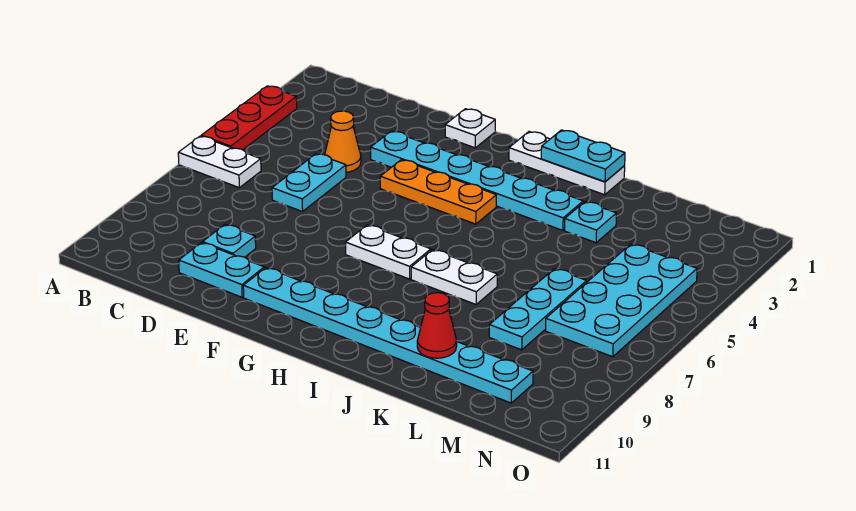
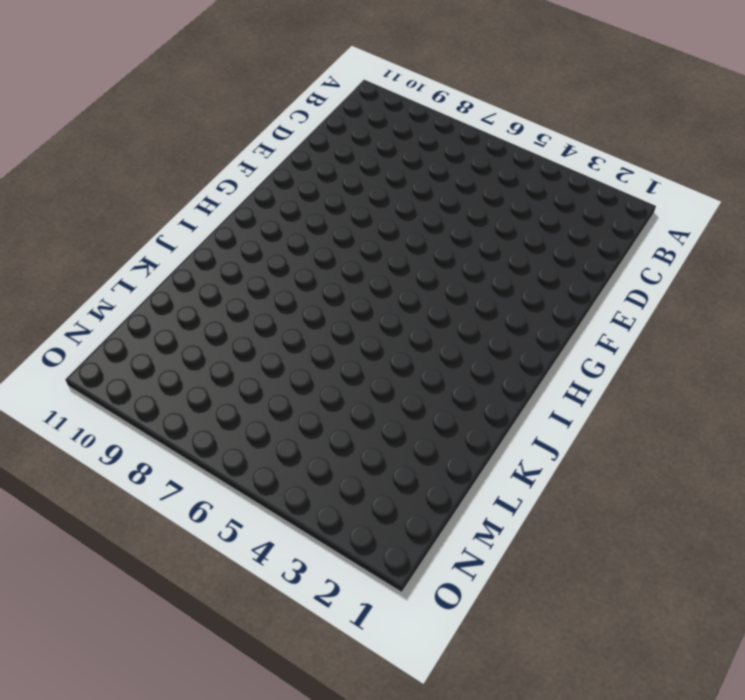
none -> red 1x3 plate [201,86,297,150]
none -> white 1x2 plate [178,136,261,188]
none -> orange 1x1 cone [325,111,361,172]

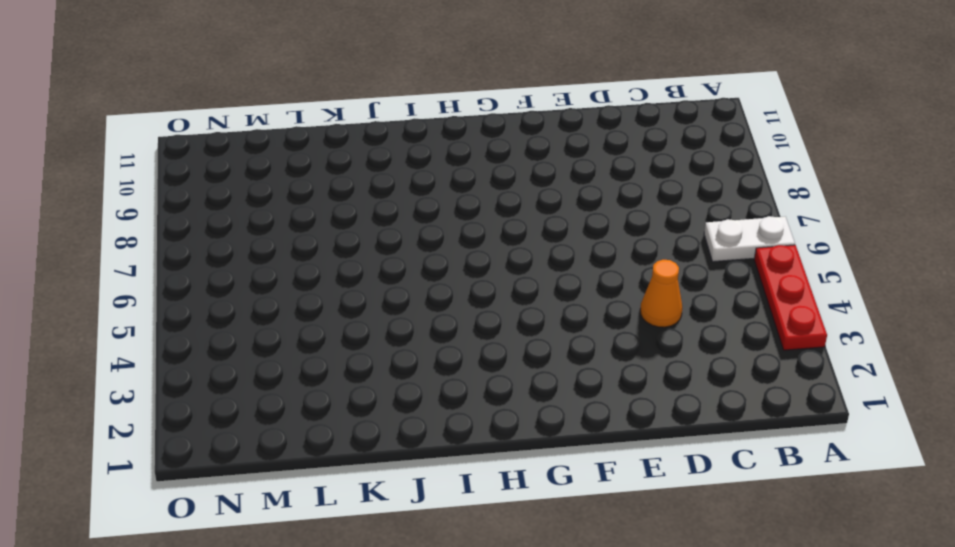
none -> cyan 1x2 plate [272,154,346,212]
none -> cyan 1x1 plate [203,225,256,257]
none -> cyan 1x2 plate [179,243,264,297]

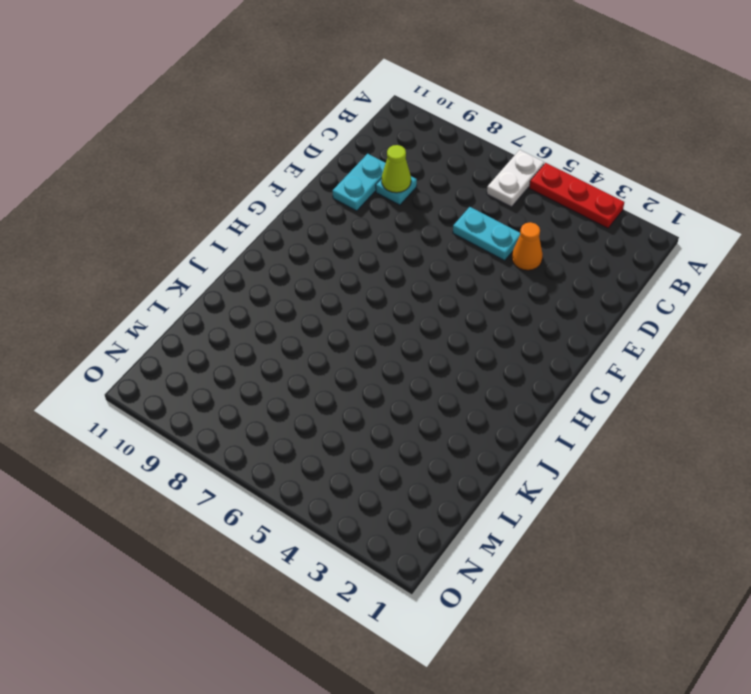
lime 1x1 cone [382,145,411,193] -> none
none -> cyan 1x6 plate [371,131,583,230]
none -> white 1x1 plate [445,109,495,148]
none -> orange 1x3 plate [380,160,496,224]

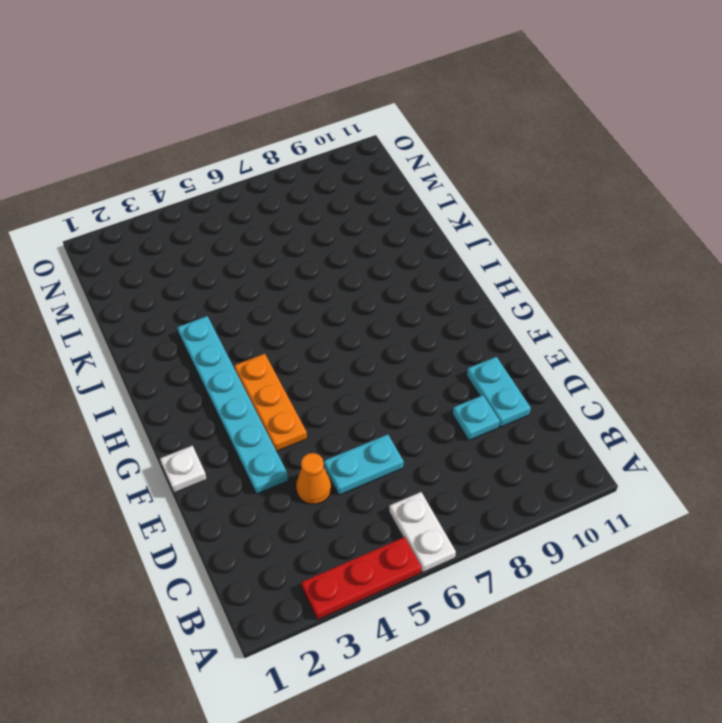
none -> cyan 1x8 plate [243,268,533,403]
none -> white 1x2 plate [346,225,431,279]
none -> white 1x3 plate [509,132,625,195]

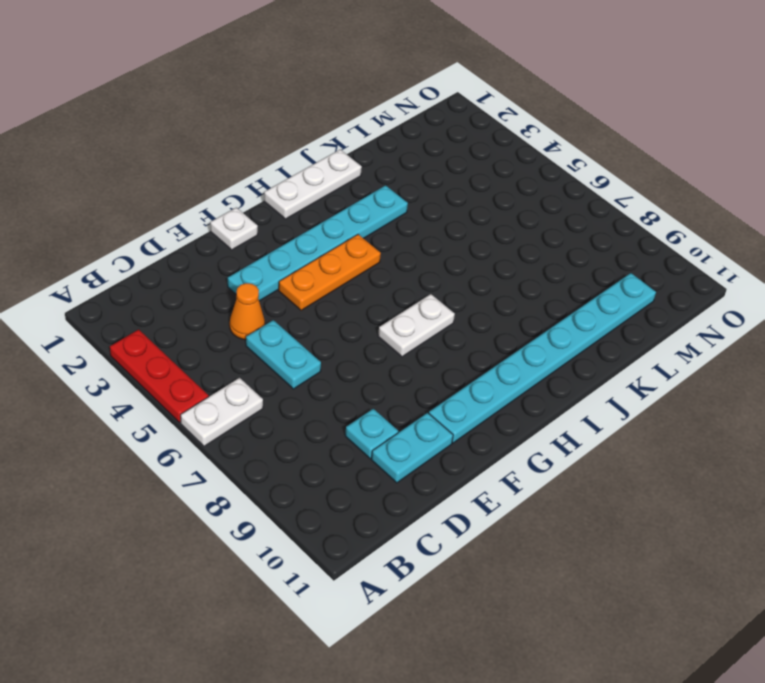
none -> white 1x2 plate [411,250,497,304]
none -> cyan 1x1 plate [565,202,616,243]
none -> cyan 1x3 plate [489,269,587,350]

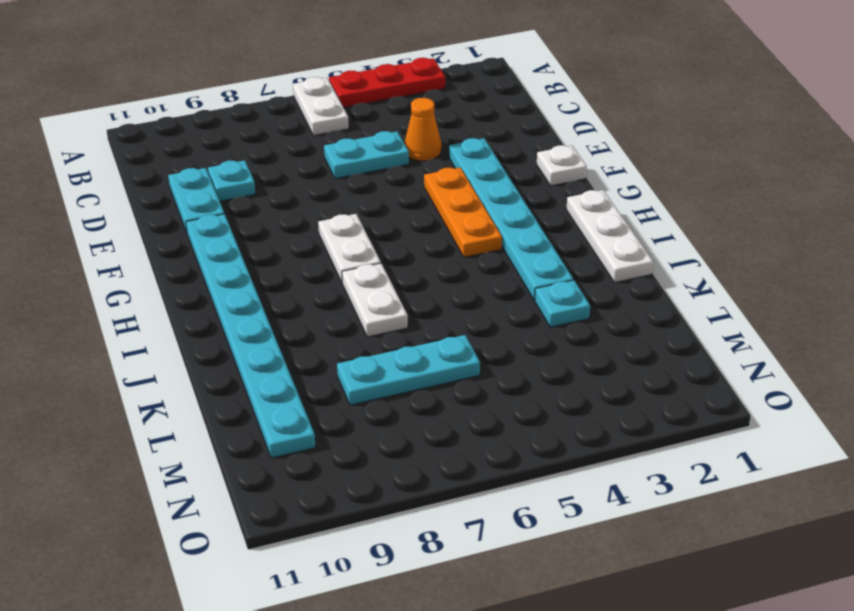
none -> cyan 2x4 plate [546,244,697,357]
none -> cyan 1x2 plate [541,130,625,182]
none -> red 1x1 cone [417,293,457,358]

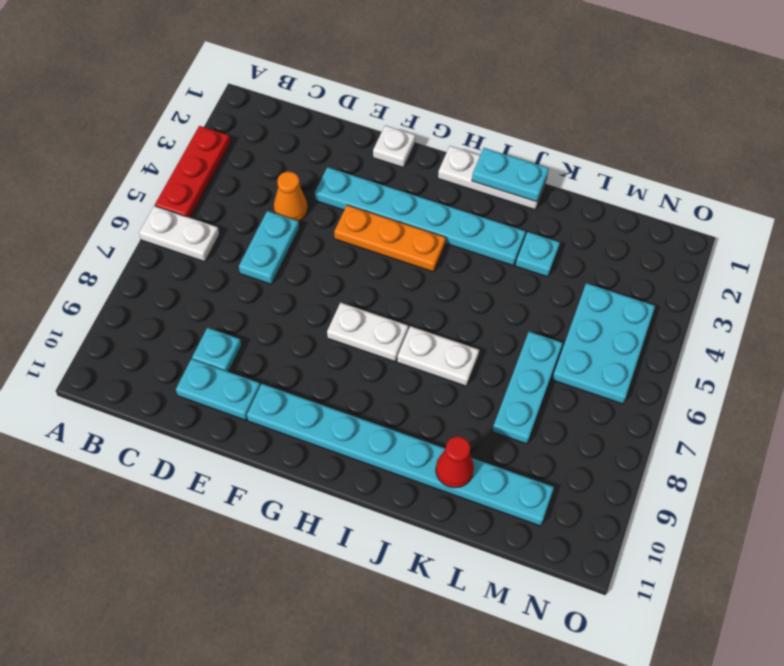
cyan 2x3 plate [552,283,655,404] -> cyan 2x4 plate [546,244,697,357]

